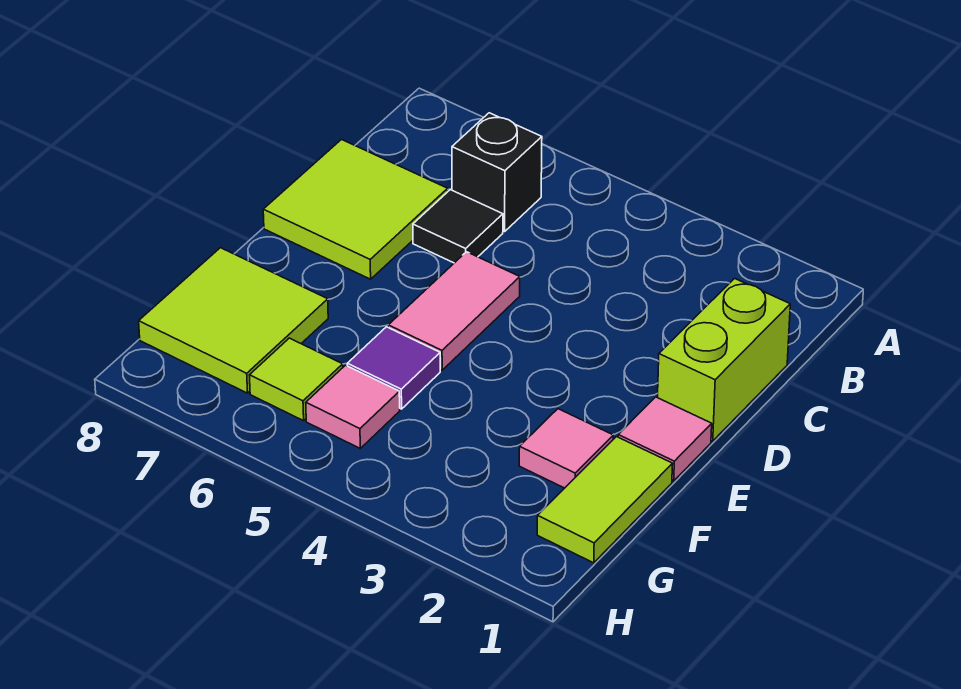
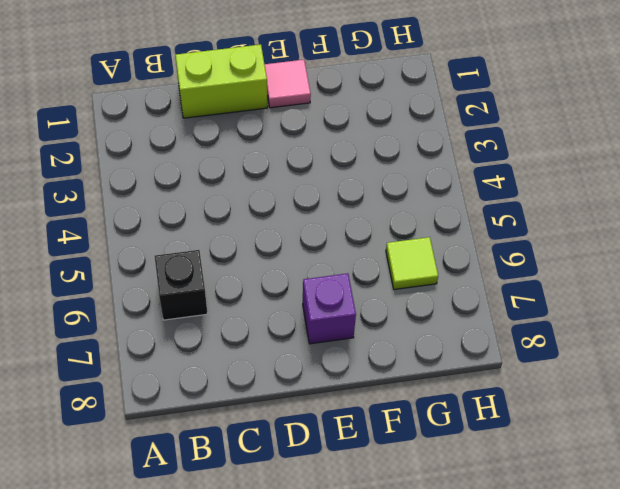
purple 1x1 brick [303,273,356,344] -> none
none -> black 1x1 tile [413,190,503,263]
none -> lime 2x2 tile [263,140,448,279]
none -> pink 1x2 tile [388,252,520,370]

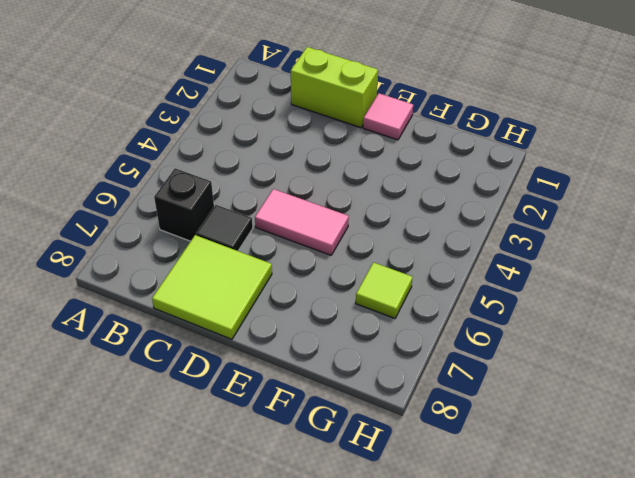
none -> lime 1x2 tile [537,437,672,563]
none -> pink 1x1 tile [519,409,613,488]
none -> purple 1x1 tile [347,327,440,409]

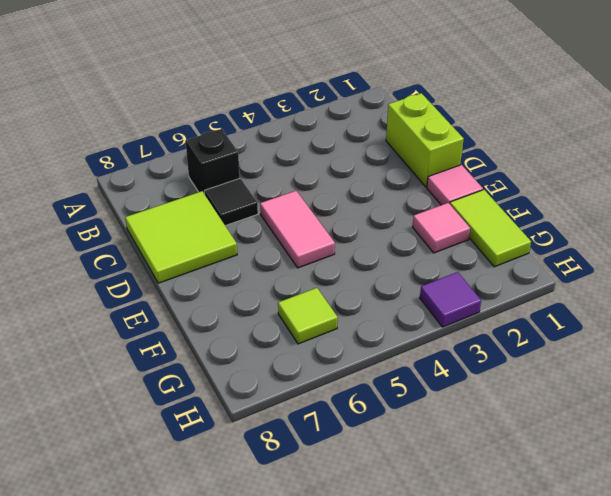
purple 1x1 tile [420,272,481,327] -> purple 1x1 tile moved to [347,327,440,409]
none -> lime 2x2 tile [139,248,328,393]
none -> pink 1x1 tile [306,365,400,448]

